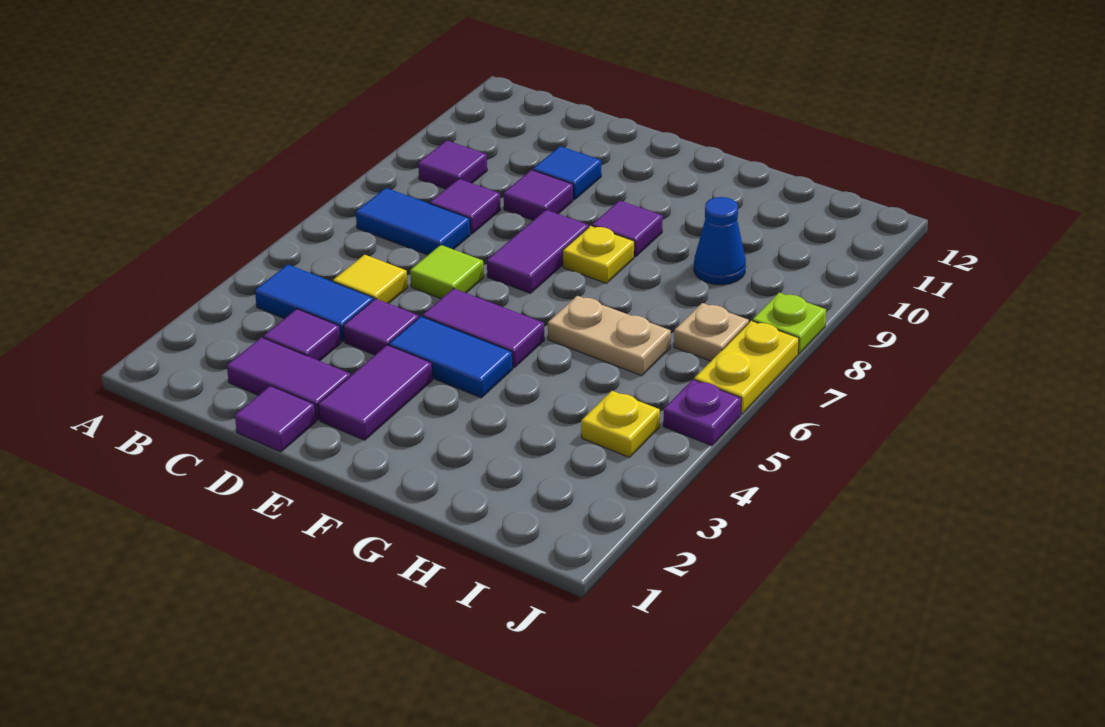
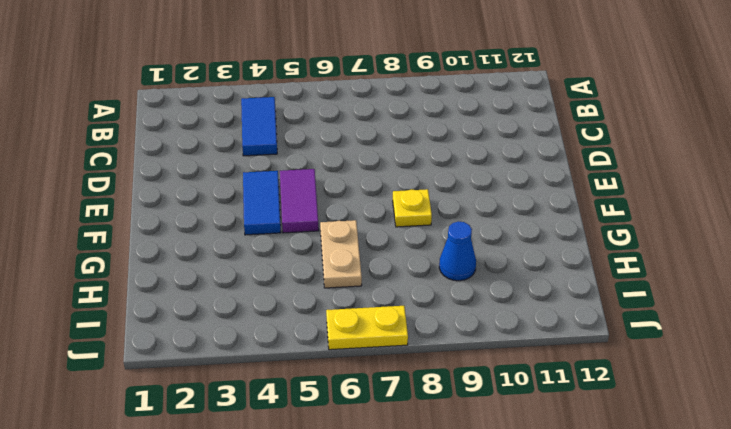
none -> blue 1x2 tile [356,188,470,255]
none -> purple 1x1 tile [418,140,487,189]
none -> purple 1x2 tile [227,337,350,420]

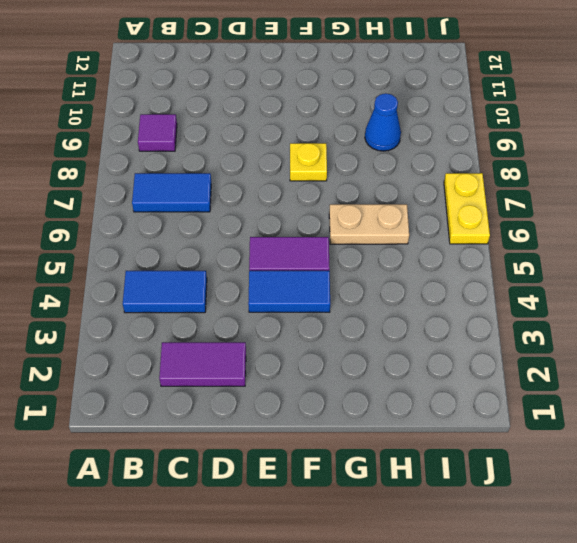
none -> purple 1x1 tile [263,309,341,361]
none -> yellow 1x1 tile [333,255,408,304]
none -> purple 1x1 tile [430,179,501,234]

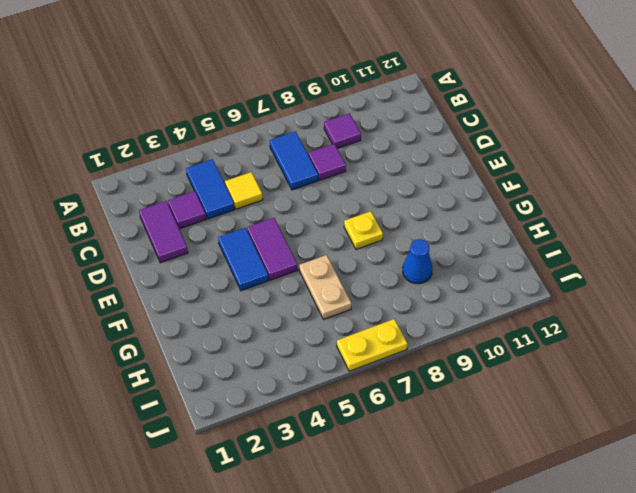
none -> purple 1x1 tile [235,386,316,452]
none -> purple 1x1 tile [343,299,419,355]
none -> lime 1x1 tile [410,245,484,299]

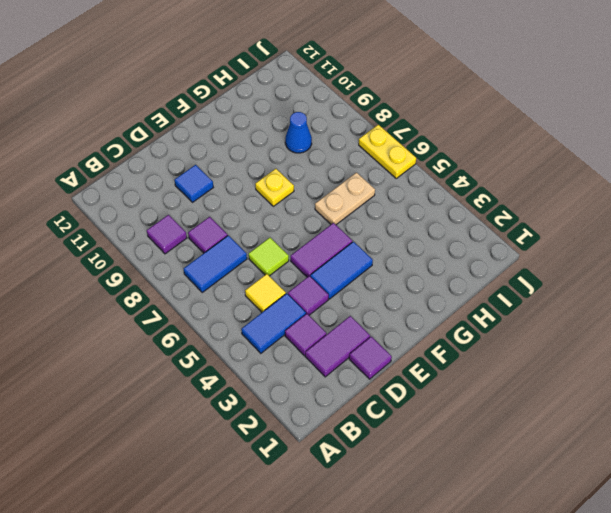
none -> purple 1x1 tile [503,170,573,220]
none -> purple 1x2 tile [318,345,433,440]
none -> purple 1x2 tile [487,210,589,293]

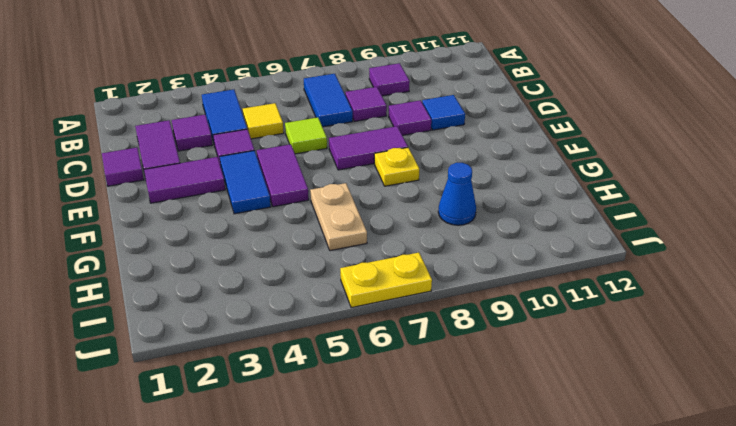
none -> purple 1x1 tile [592,201,663,257]
none -> yellow 1x1 plate [581,391,660,457]
none -> tan 1x1 plate [674,303,749,361]

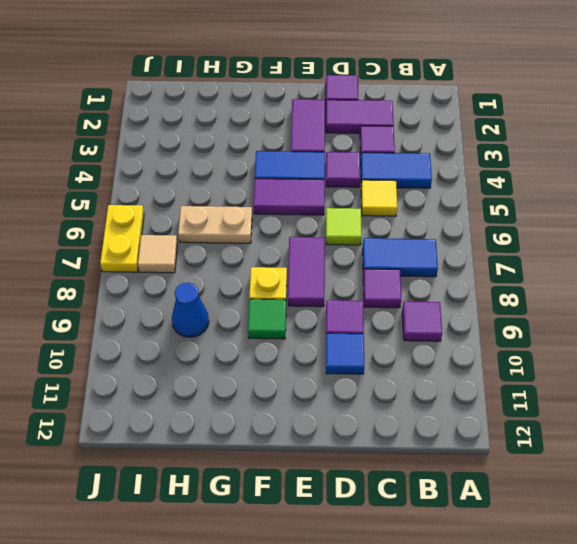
green 1x1 tile [248,299,286,339] -> purple 1x1 tile [592,201,663,257]
tan 1x1 tile [138,235,177,273] -> tan 1x1 plate [674,303,749,361]
none -> yellow 1x1 plate [581,391,660,457]
none -> purple 1x1 plate [663,380,741,446]
none -> lime 1x1 plate [753,293,826,354]

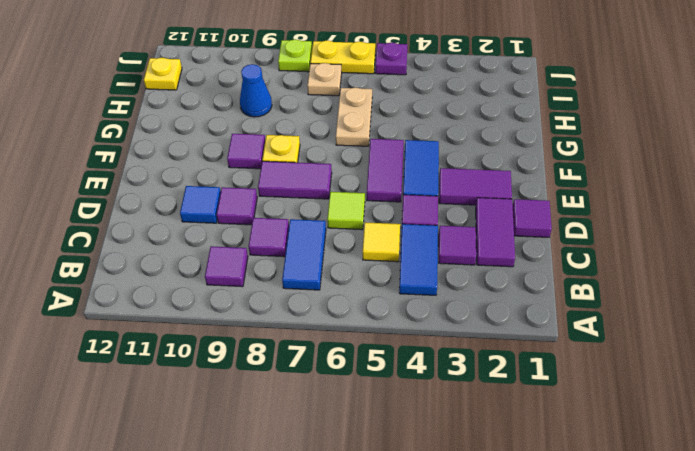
yellow 1x1 plate [144,58,182,90] -> yellow 1x1 plate moved to [581,391,660,457]

